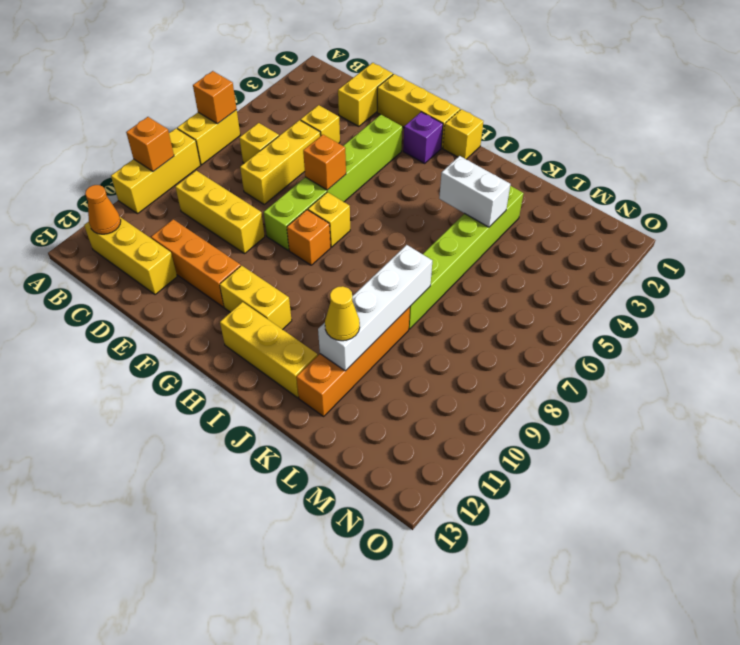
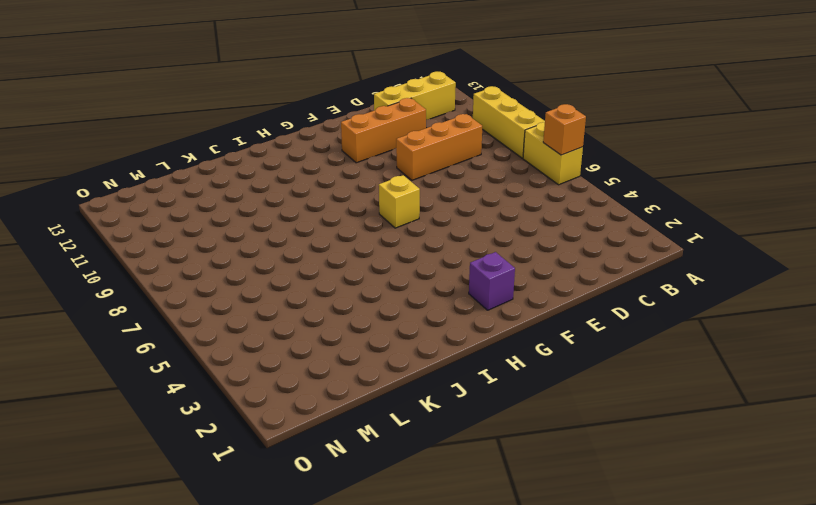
orange 1x3 brick [396,114,482,180] -> yellow 1x3 brick [175,171,265,254]
none -> yellow 1x1 brick [240,123,279,163]
none -> yellow 1x2 brick [338,63,393,126]
none -> yellow 1x1 brick [301,105,340,143]

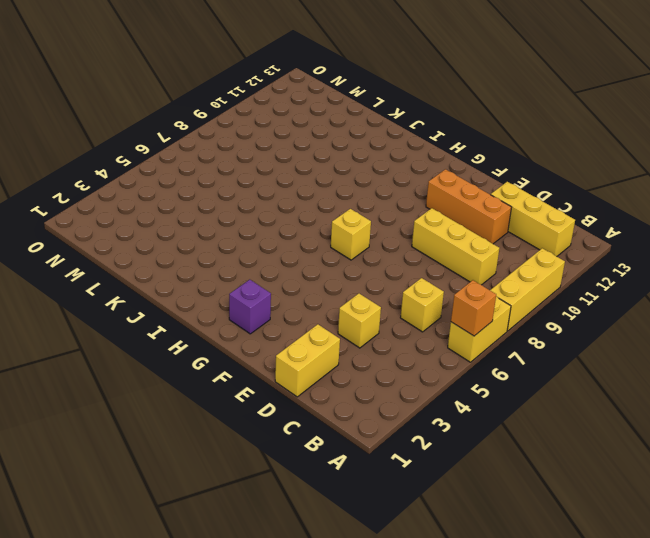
none -> yellow 1x3 brick [240,120,320,204]
none -> yellow 1x3 brick [377,74,460,148]
none -> lime 1x6 brick [264,115,402,250]

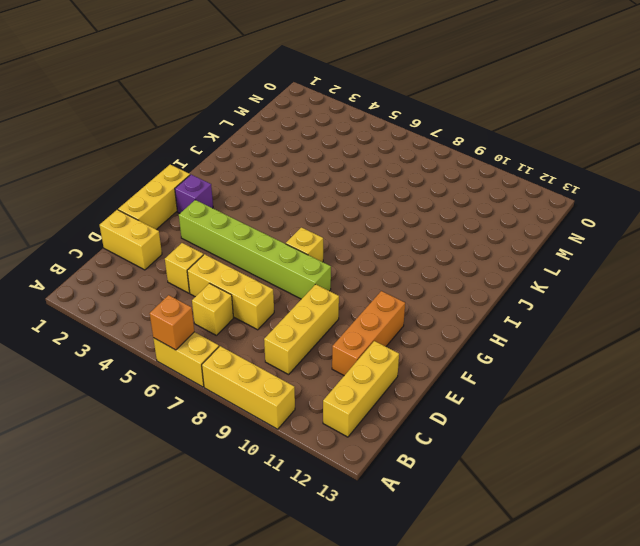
none -> orange 1x1 brick [287,210,331,265]
none -> yellow 1x2 brick [220,266,292,330]
none -> yellow 1x1 brick [443,109,483,159]

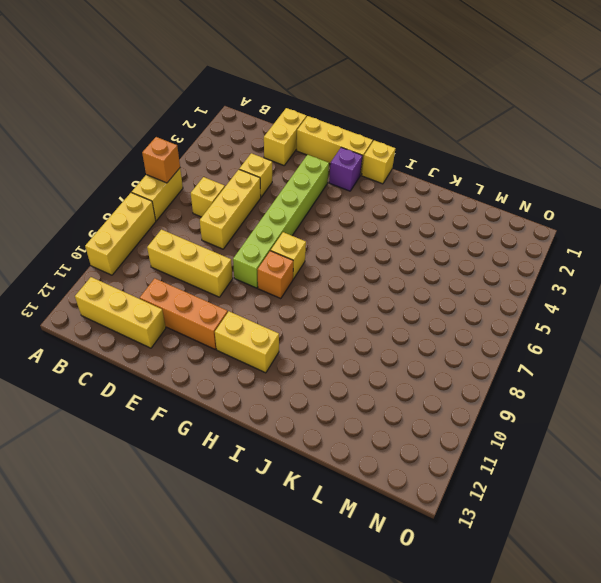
none -> yellow 1x3 brick [220,302,318,398]
none -> lime 1x6 brick [409,186,524,329]
none -> orange 1x4 brick [296,307,410,416]

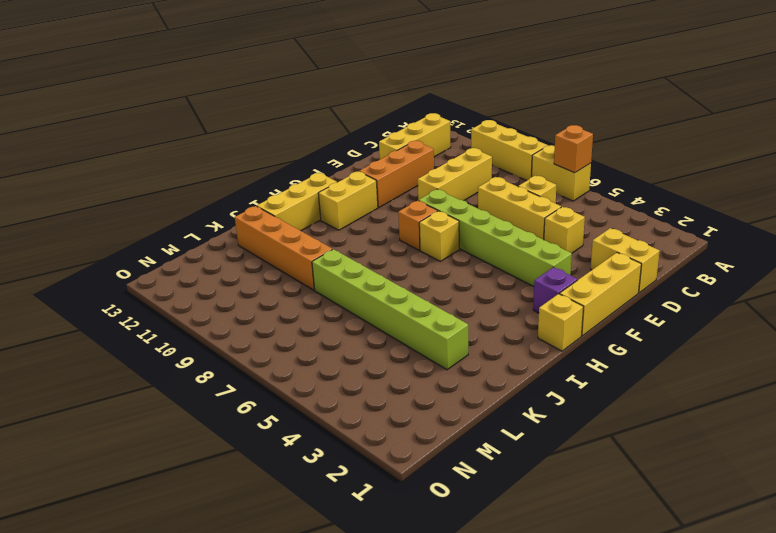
none -> orange 1x1 brick [126,117,174,171]
none -> orange 1x1 cone [85,185,121,234]
none -> orange 1x1 brick [303,135,346,190]

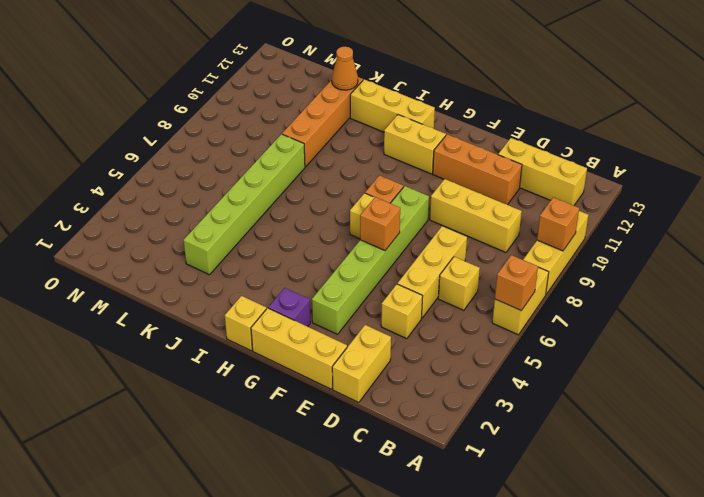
orange 1x1 cone [332,47,358,90] -> orange 1x1 cone moved to [85,185,121,234]
none -> white 1x2 brick [439,156,510,227]
none -> white 1x4 brick [318,245,432,371]
none -> yellow 1x1 cone [325,286,360,341]

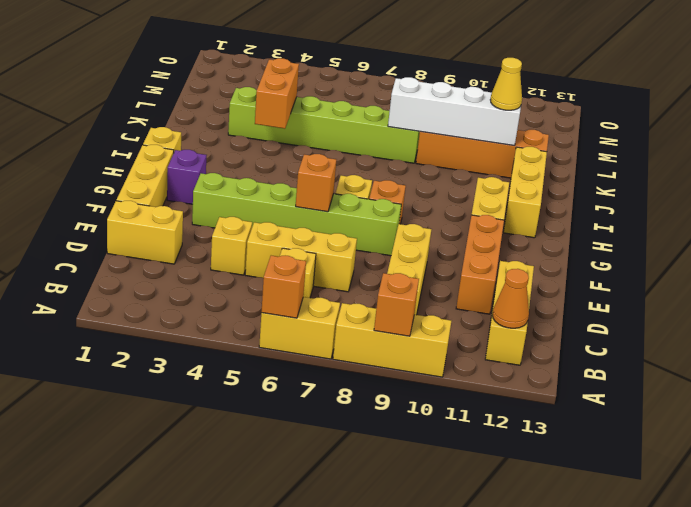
orange 1x2 brick [255,58,299,129] -> white 1x2 brick [439,156,510,227]

